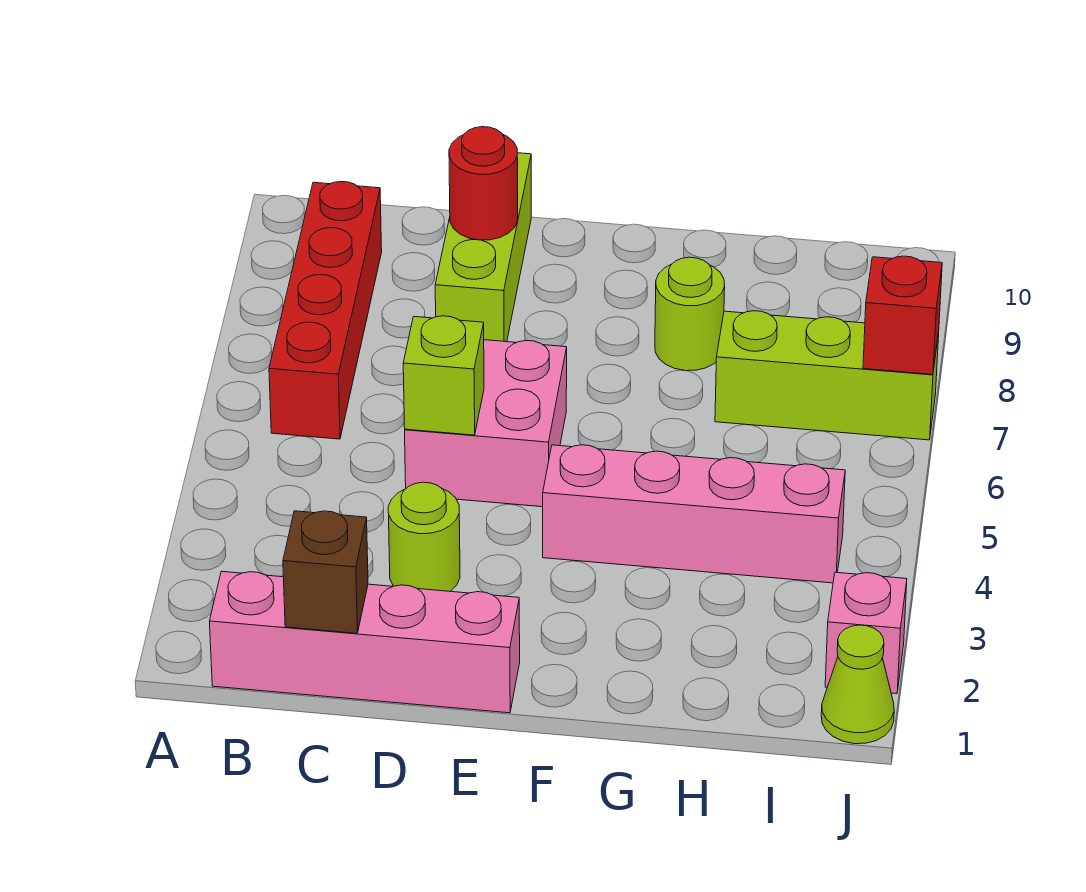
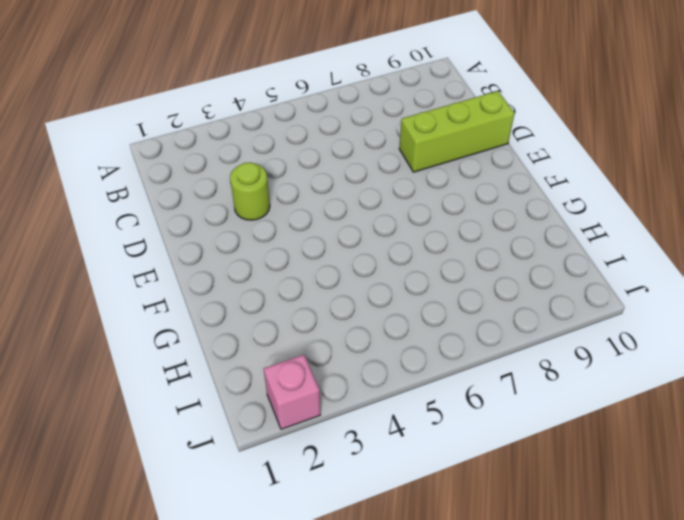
none -> pink 1x4 brick [209,571,520,713]
none -> red 1x4 brick [269,181,382,439]
none -> pink 2x2 brick [405,340,567,507]

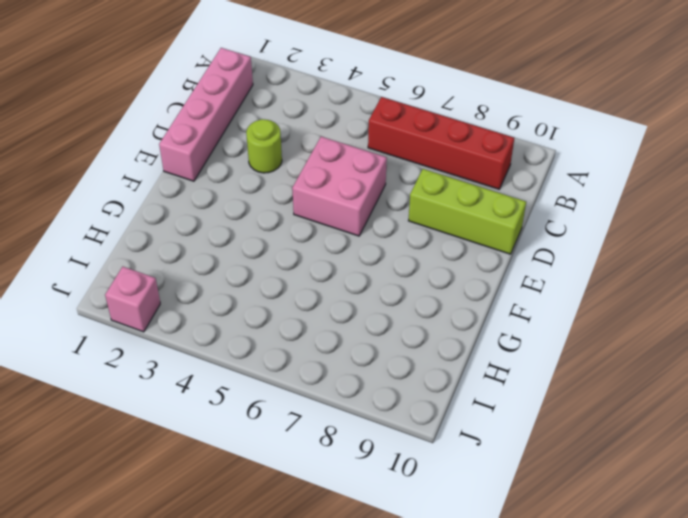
none -> pink 1x4 brick [543,445,845,583]
none -> lime 1x1 round brick [655,257,725,371]
none -> lime 1x3 brick [715,311,939,440]

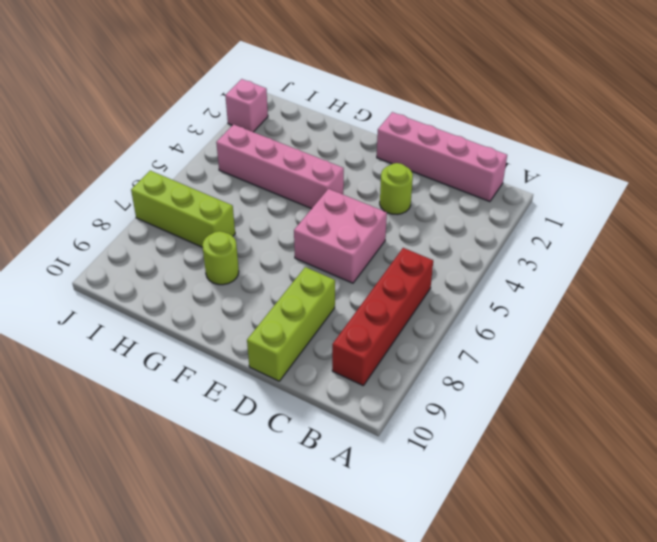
none -> lime 1x1 cone [821,625,894,744]
none -> brown 1x1 brick [283,511,368,633]
none -> lime 1x1 brick [403,316,484,435]

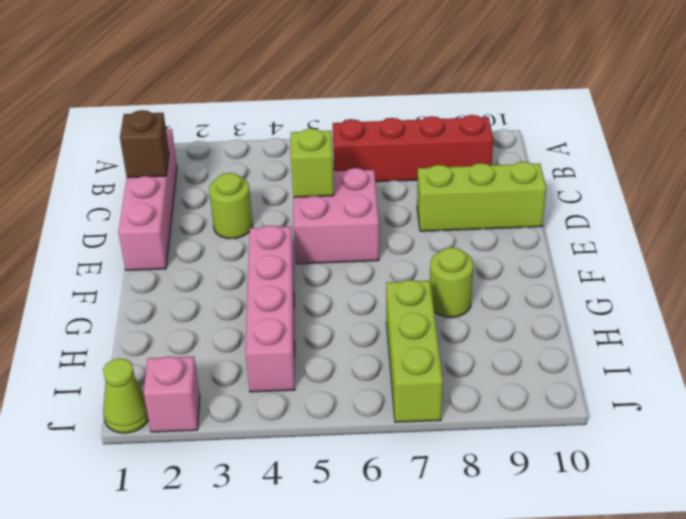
none -> red 1x1 round brick [449,127,518,240]
none -> red 1x1 brick [863,256,942,374]

